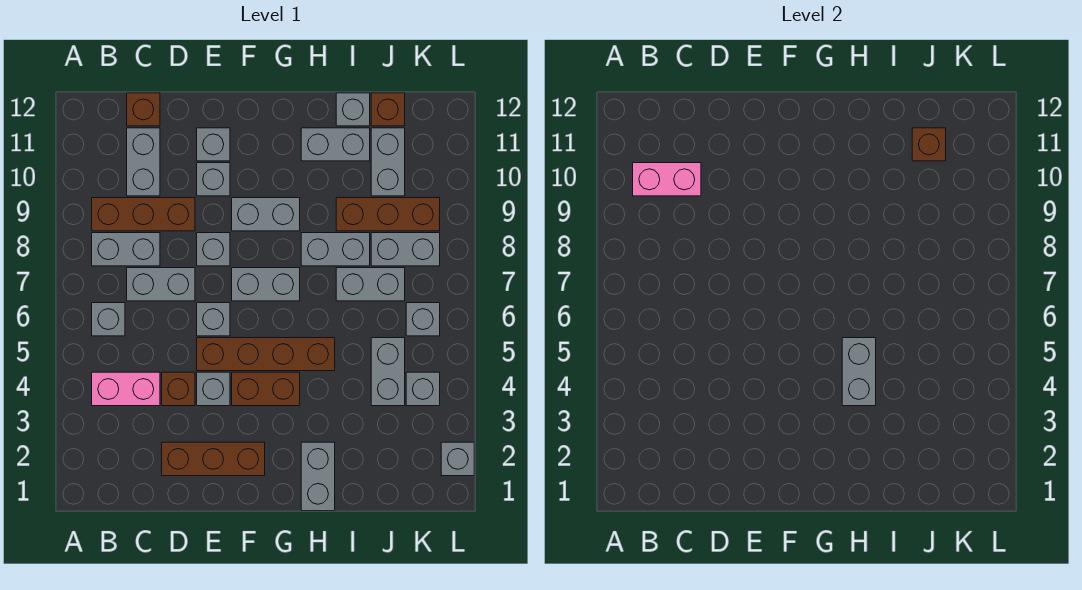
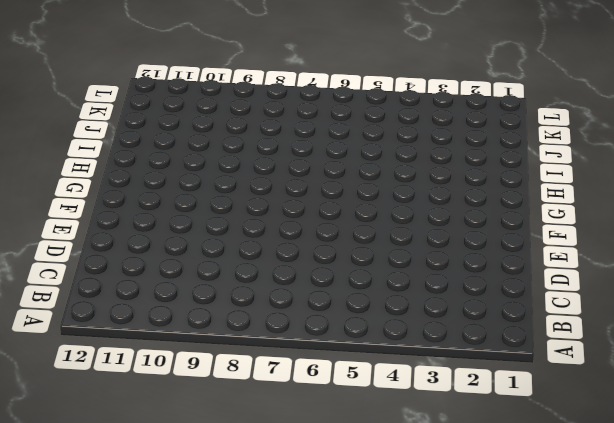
none -> pink 1x2 brick [92,372,160,406]
none -> grey 1x1 brick [92,303,125,336]
none -> grey 1x2 brick [92,233,160,266]
none -> brown 1x3 brick [92,198,195,231]

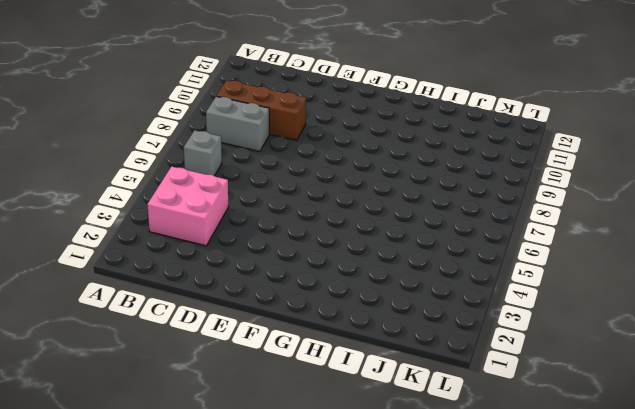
pink 2x2 brick [147,167,228,246] -> pink 1x2 brick [92,372,160,406]
none -> grey 1x2 brick [127,268,195,301]
none -> grey 1x2 brick [127,128,160,196]
none -> brown 1x1 brick [127,93,160,126]
none -> brown 1x3 brick [162,442,265,476]

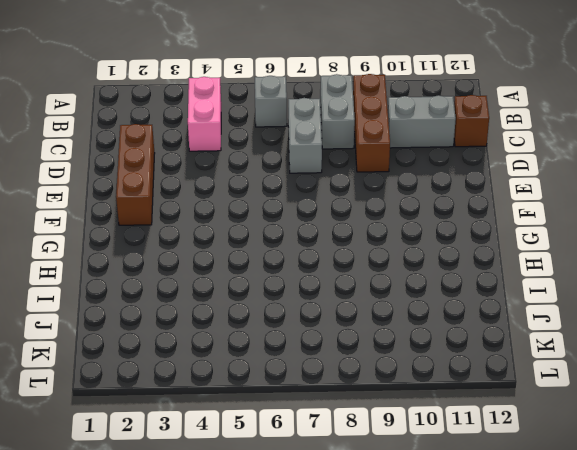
none -> brown 1x1 brick [162,372,195,406]
none -> grey 1x1 brick [197,372,230,406]
none -> brown 1x4 brick [197,338,335,371]
none -> grey 1x1 brick [197,303,230,336]

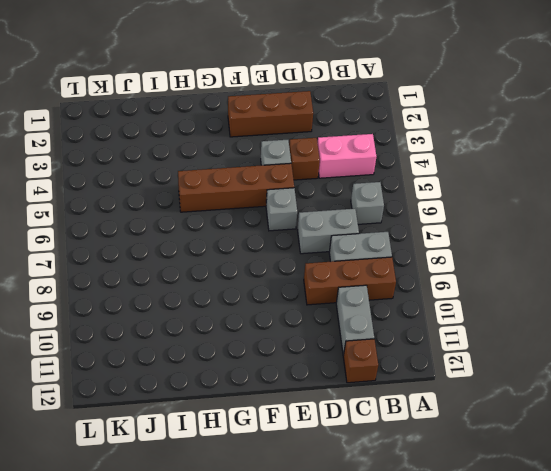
none -> grey 1x1 brick [197,233,230,266]
none -> grey 1x1 brick [197,163,230,196]
none -> grey 1x1 brick [197,128,230,161]
none -> brown 1x2 brick [232,372,300,406]

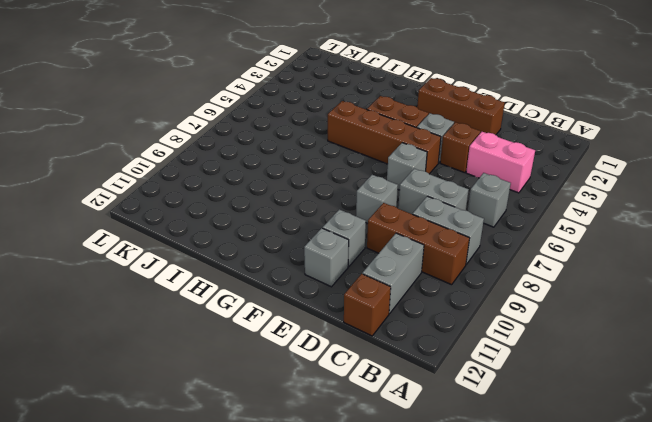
none -> grey 1x2 brick [232,268,300,301]
none -> grey 1x2 brick [232,198,300,231]
none -> grey 1x2 brick [301,442,335,511]
none -> grey 1x2 brick [301,233,370,266]

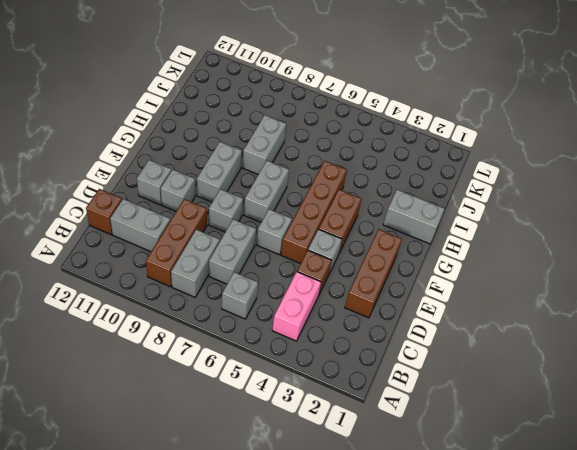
none -> grey 1x2 brick [301,128,370,161]
none -> grey 1x2 brick [336,268,405,301]
none -> brown 1x3 brick [336,198,440,231]
none -> grey 1x1 brick [336,93,370,126]

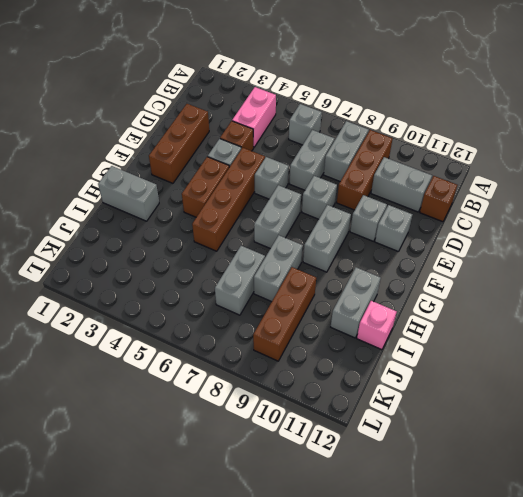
pink 1x1 brick [357,301,397,350] -> grey 1x1 brick [336,93,370,126]
none -> grey 1x2 brick [371,338,405,406]
none -> grey 1x2 brick [371,233,440,266]
none -> grey 1x2 brick [371,128,405,196]
none -> brown 1x1 brick [371,93,405,126]

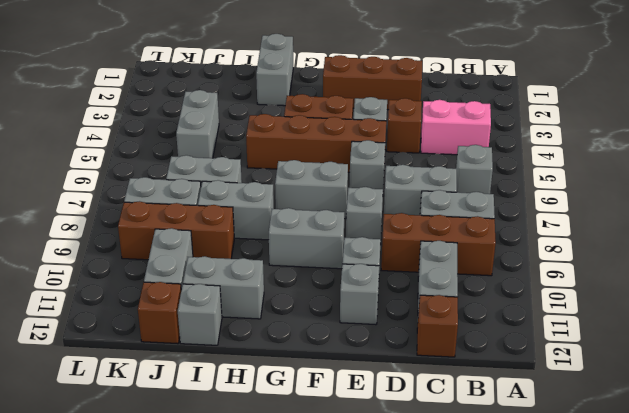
none -> grey 1x1 brick [406,372,440,406]
none -> grey 1x1 brick [406,303,440,336]
none -> grey 1x1 brick [441,442,474,476]
none -> pink 1x2 brick [633,163,701,196]

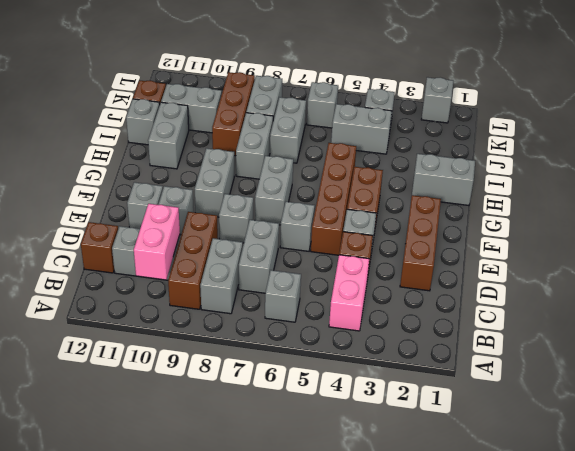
none -> grey 1x2 brick [842,338,876,406]
none -> brown 1x1 brick [912,128,946,161]

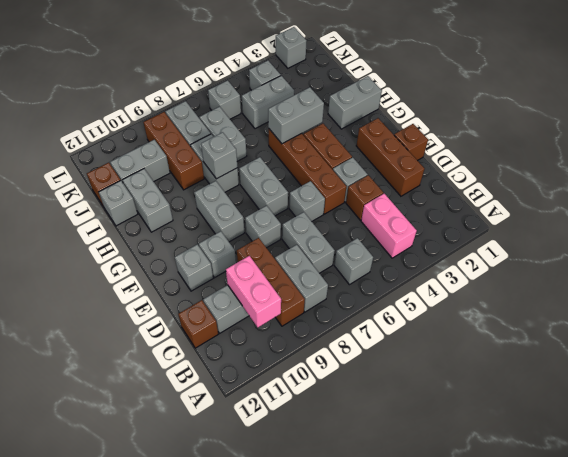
brown 1x1 brick [394,124,428,161] -> brown 1x1 brick moved to [912,128,946,161]
grey 1x1 brick [201,132,238,179] -> none

